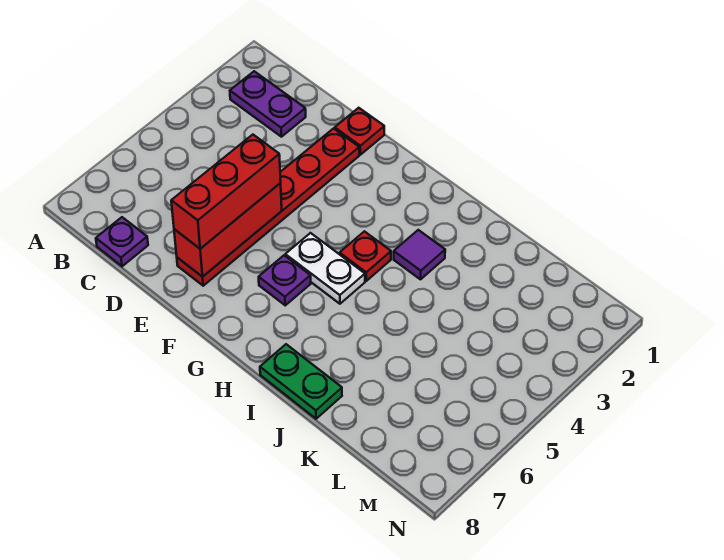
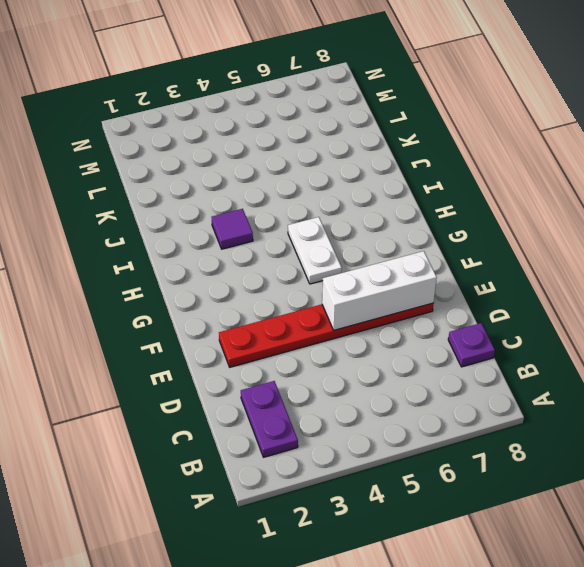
white 1x3 brick [322,251,437,330] -> red 1x3 brick [174,183,282,277]
none -> red 1x1 plate [335,108,384,155]
none -> purple 1x1 plate [259,255,311,305]

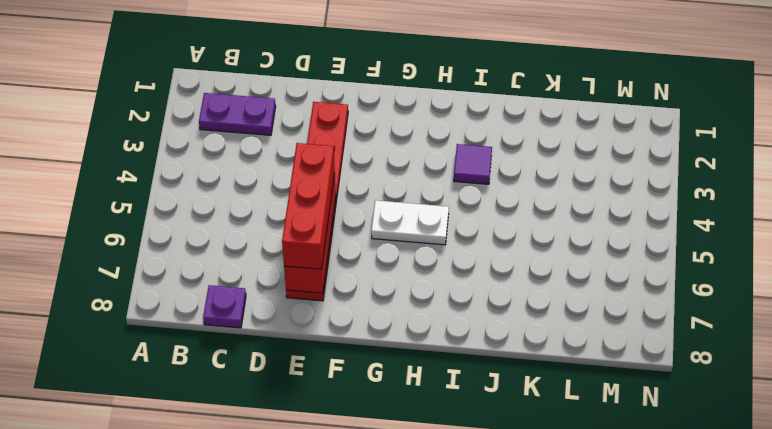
none -> red 1x1 plate [335,108,384,155]
none -> purple 1x1 plate [259,255,311,305]

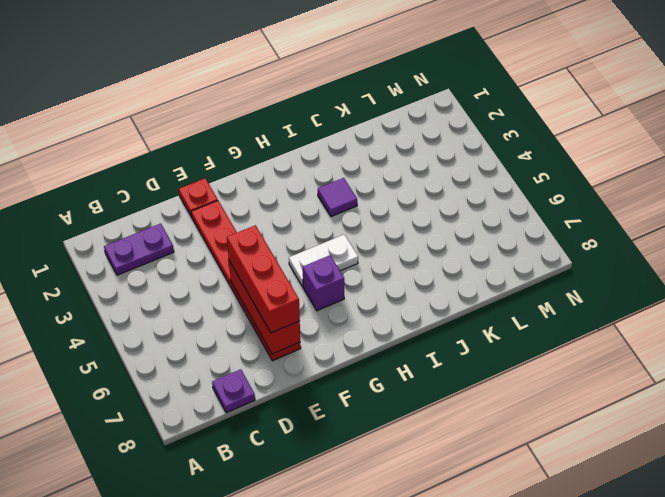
purple 1x1 brick [303,255,344,311] -> purple 1x1 plate [259,255,311,305]
none -> red 1x1 plate [340,231,391,281]
none -> green 1x2 plate [260,344,342,419]

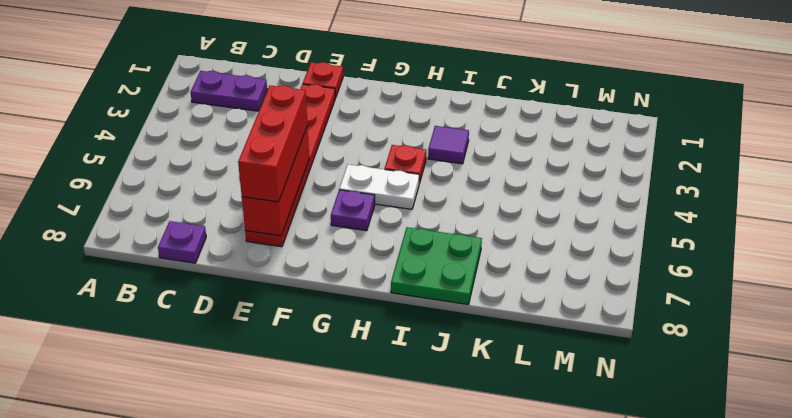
green 2x2 plate [391,227,482,304] -> green 1x2 plate [260,344,342,419]

